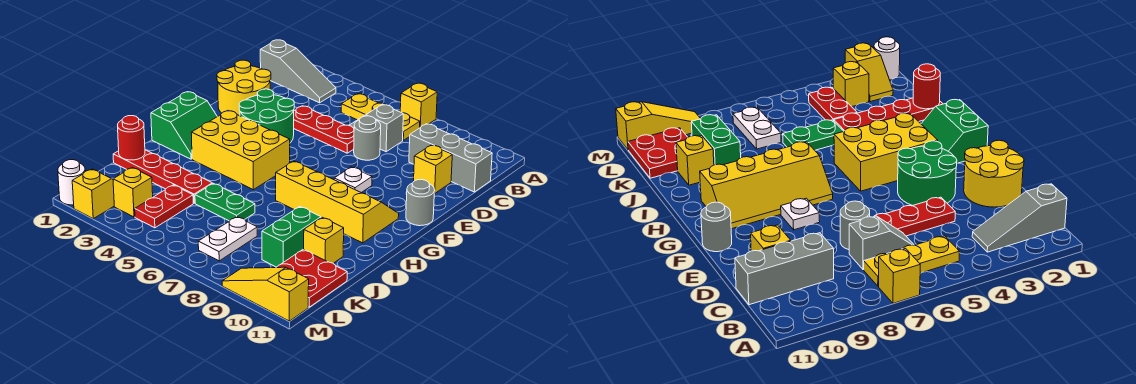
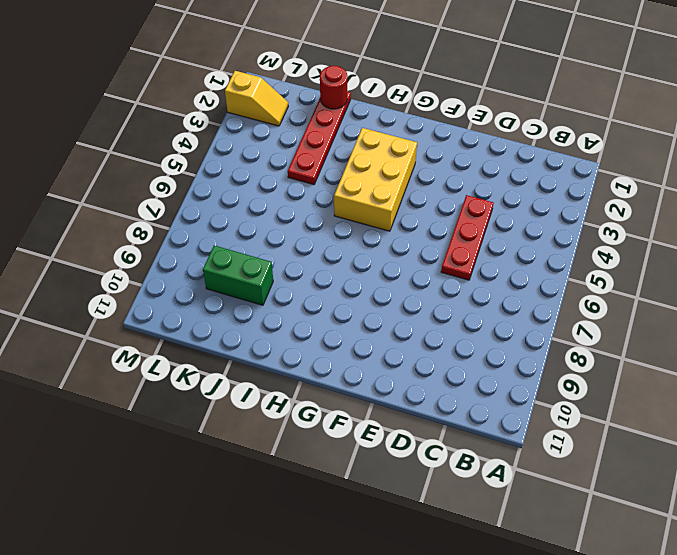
none -> yellow 1x1 brick [400,83,437,127]
none -> grey 1x3 slope [260,40,336,103]
none -> yellow 1x3 plate [341,94,420,140]

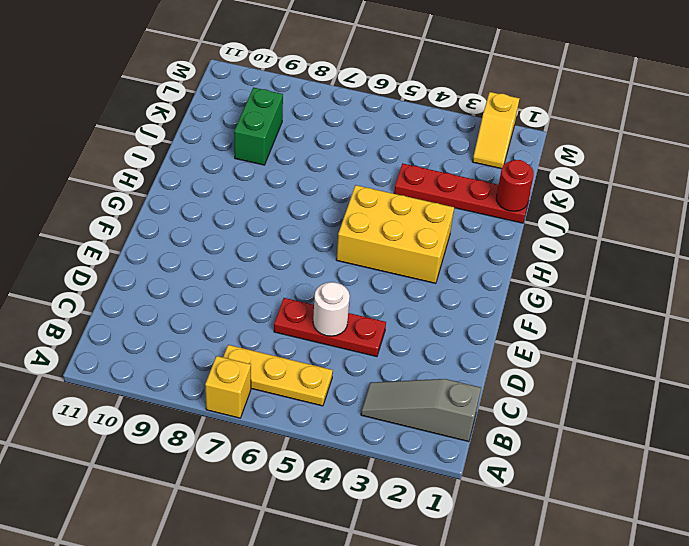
white 1x1 round brick [313,282,350,336] -> white 1x1 round brick moved to [58,160,85,205]
none -> grey 1x2 slope [349,104,403,152]
none -> grey 1x3 brick [409,124,492,192]
none -> yellow 2x2 round brick [217,60,271,116]

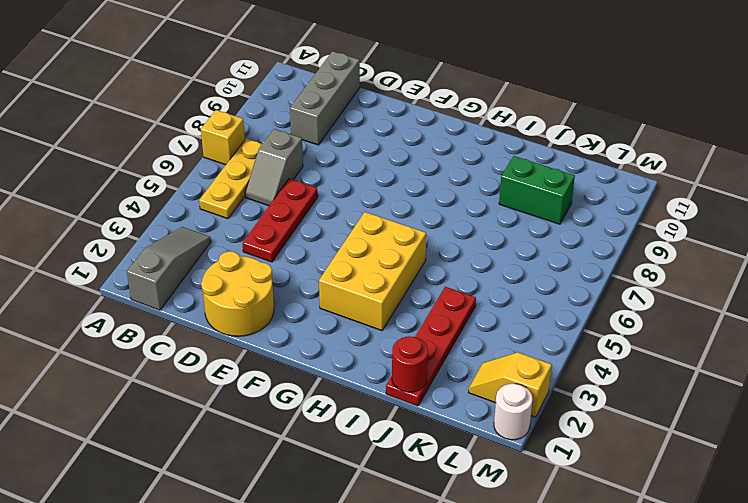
none -> grey 1x1 round brick [354,116,381,160]
none -> yellow 1x1 brick [414,145,452,193]
none -> green 2x2 round brick [239,89,294,143]

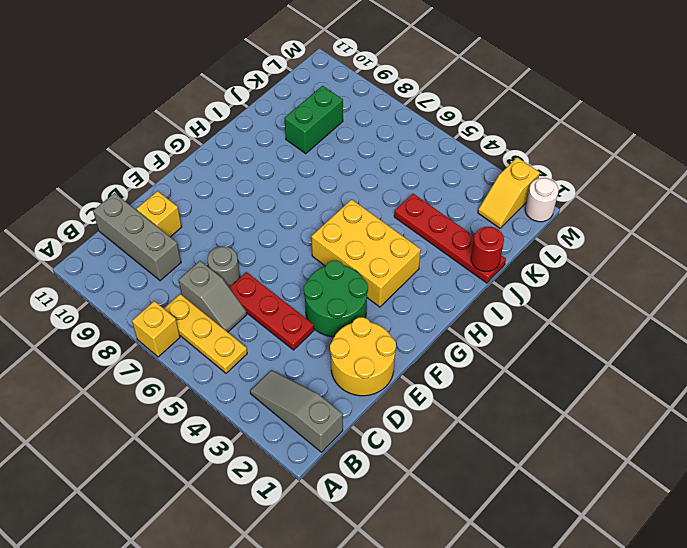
none -> white 1x1 plate [334,167,372,193]
none -> grey 1x1 round brick [406,180,435,226]
none -> green 2x2 slope [151,92,217,159]

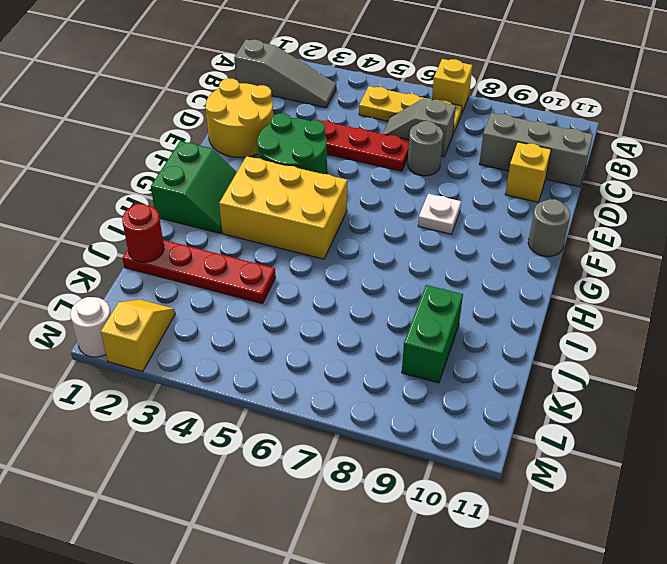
none -> yellow 2x4 slope [276,161,399,243]
none -> green 1x2 plate [195,183,255,221]
none -> yellow 1x1 brick [304,217,344,263]

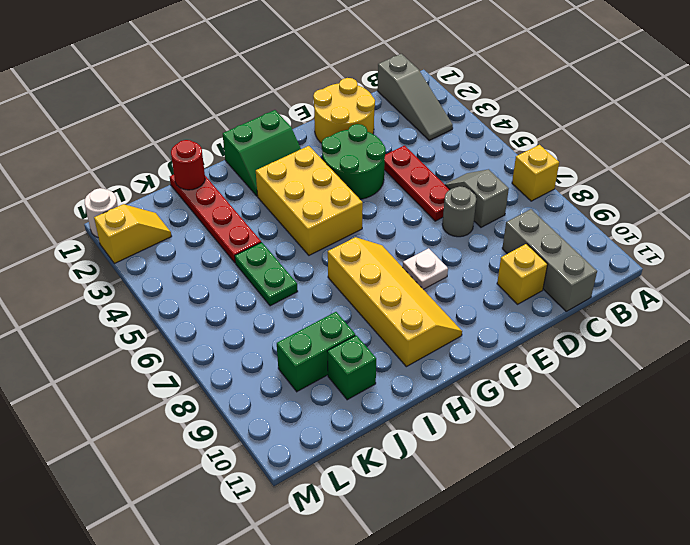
green 1x1 brick [327,335,376,400] -> yellow 1x1 brick [304,217,344,263]
none -> yellow 1x3 plate [341,94,420,140]
none -> grey 1x1 round brick [406,180,435,226]
none -> red 1x2 plate [135,185,193,228]

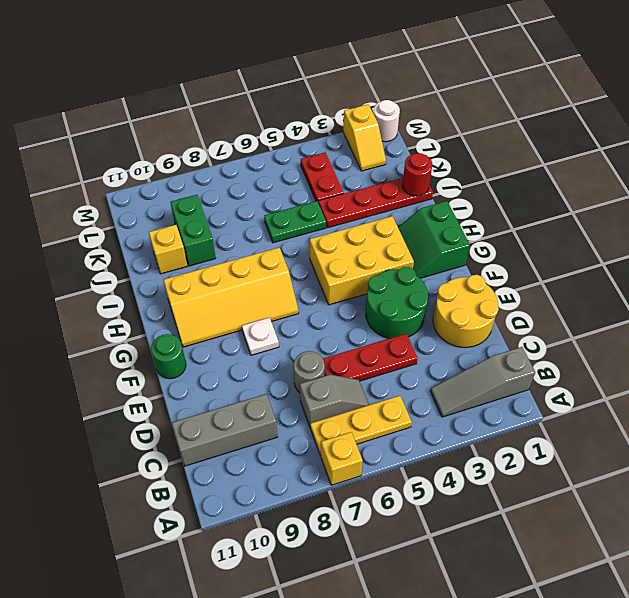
green 1x1 round brick [151,334,186,379] -> grey 1x1 round brick [406,180,435,226]
none -> yellow 1x1 brick [414,145,452,193]
none -> white 1x2 plate [198,217,257,261]
none -> red 2x2 plate [276,250,347,307]

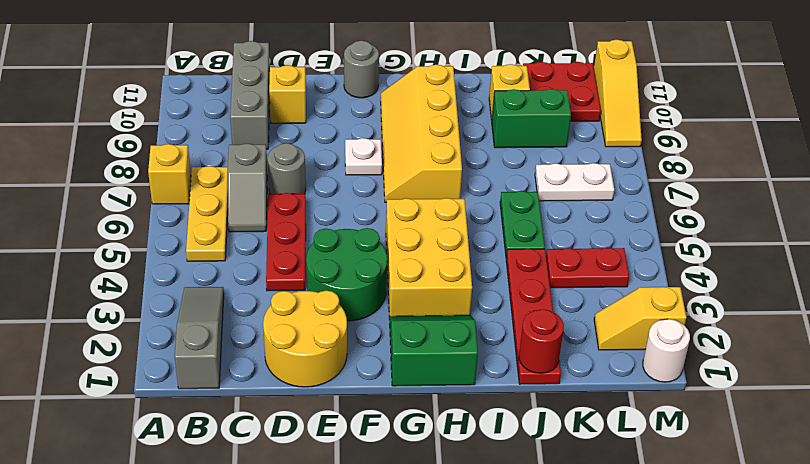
none -> yellow 1x1 brick [113,168,153,217]

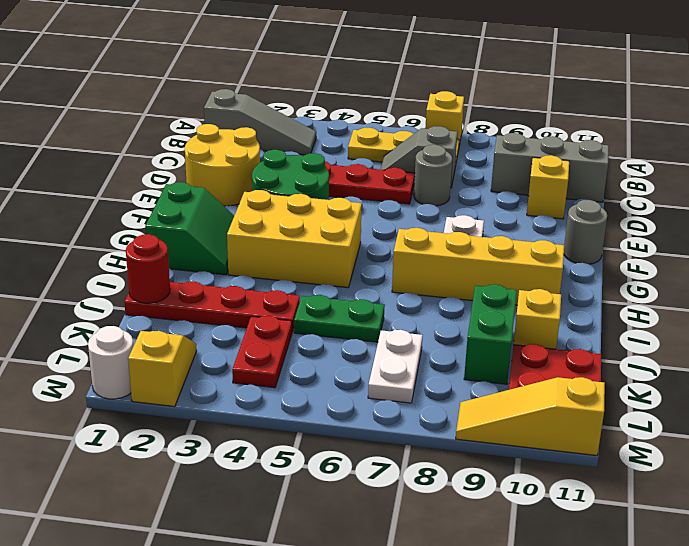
none -> yellow 1x1 brick [113,168,153,217]

